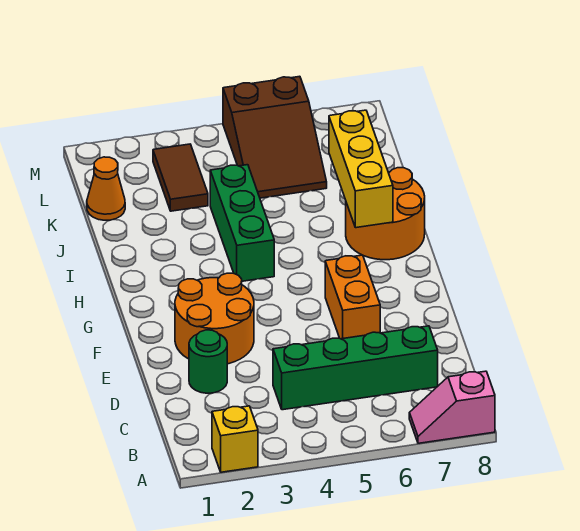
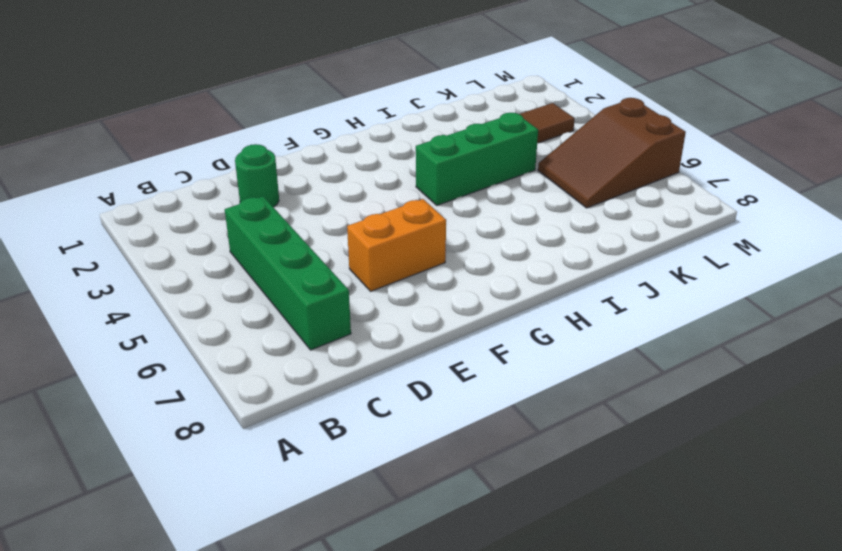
none -> yellow 1x1 brick [212,406,258,472]
none -> pink 1x2 slope [409,371,495,443]
none -> orange 2x2 round brick [175,273,254,364]

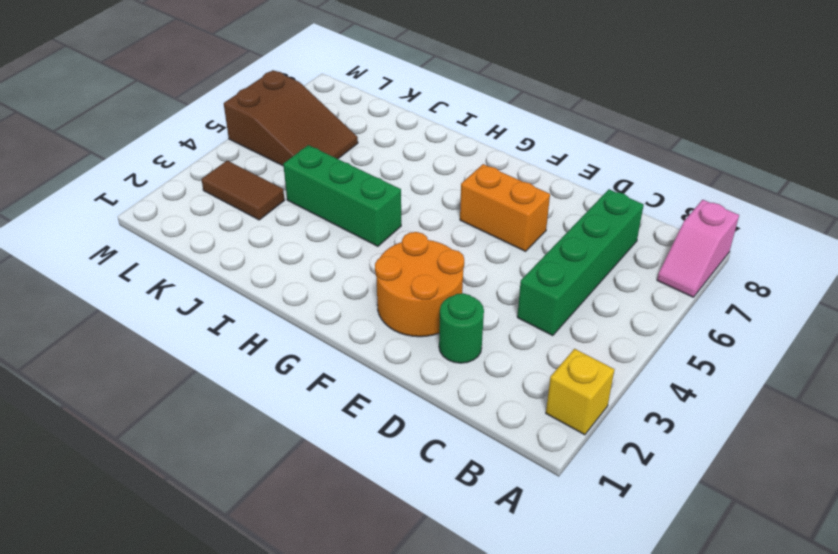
none -> orange 2x2 round brick [346,168,425,260]
none -> orange 1x1 cone [87,157,125,220]
none -> yellow 1x3 brick [329,110,393,228]

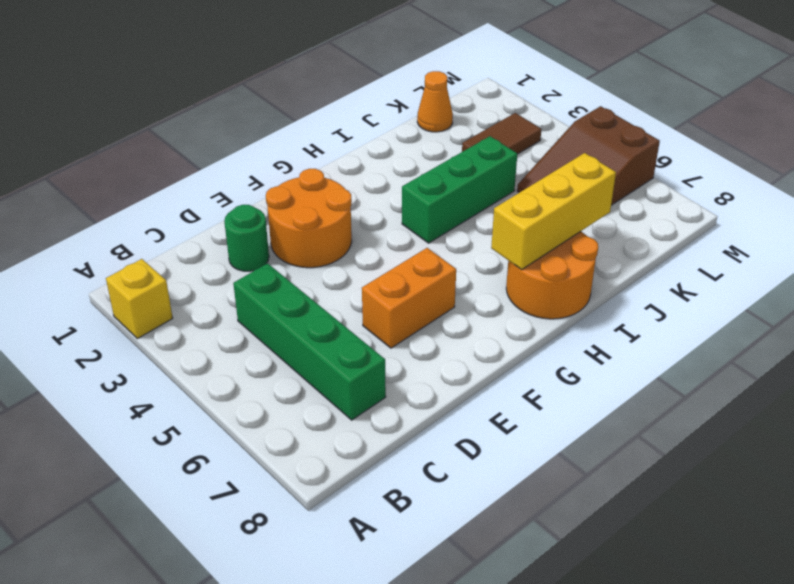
none -> pink 1x2 slope [409,371,495,443]

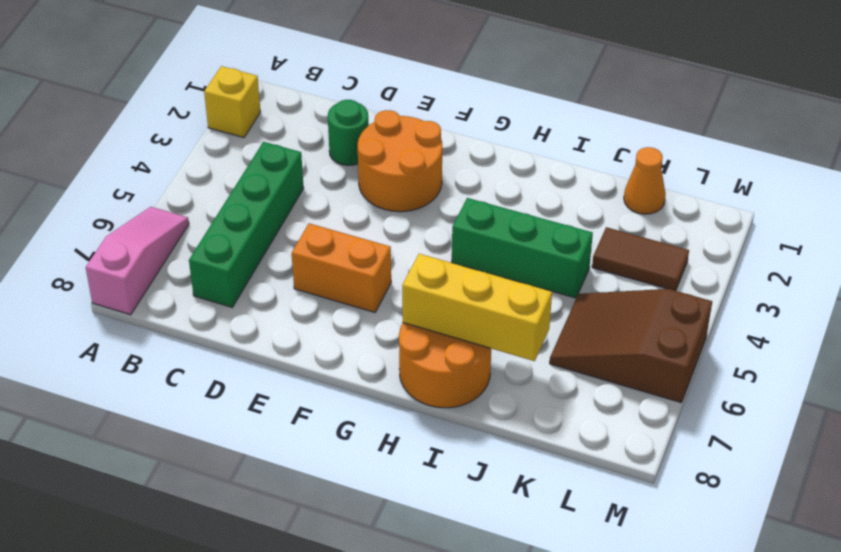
pink 1x3 slope [86,207,189,315] -> pink 1x2 slope [409,371,495,443]

